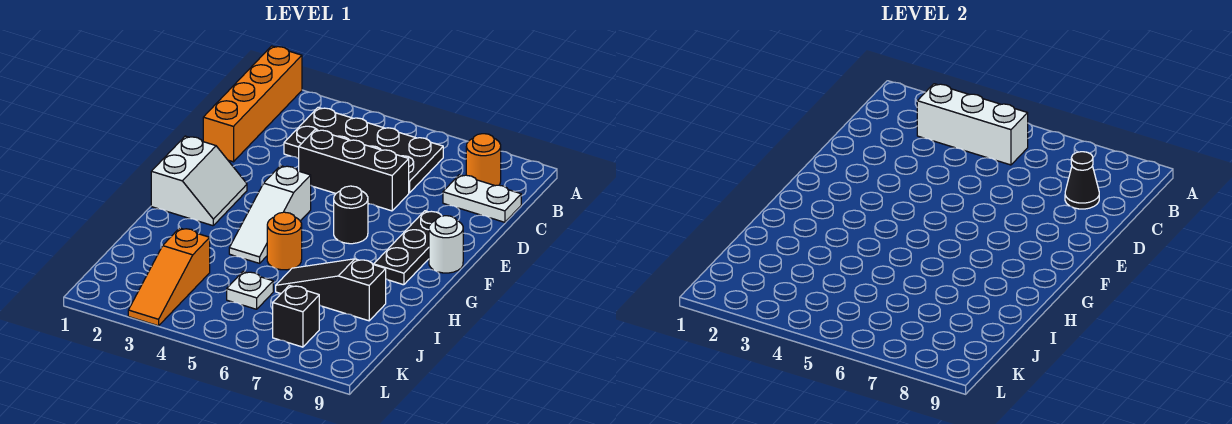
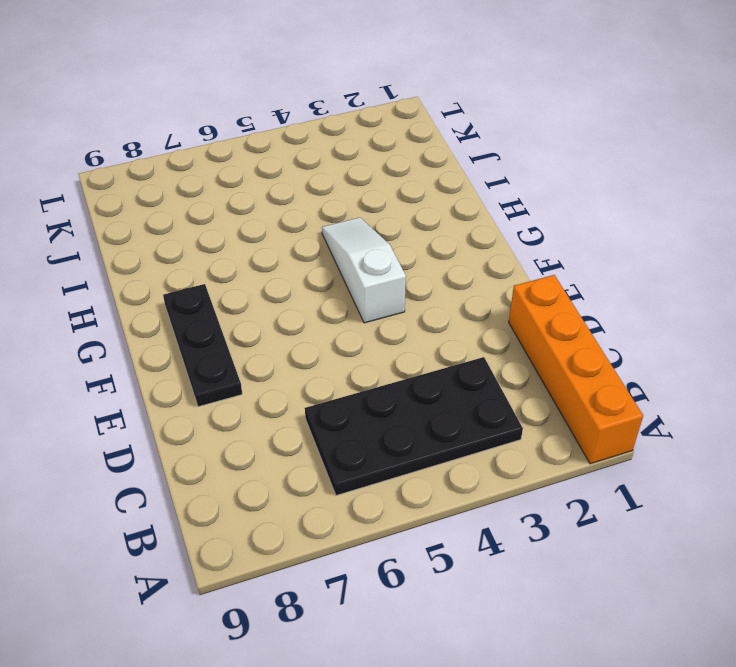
none -> orange 1x1 round brick [466,134,501,186]
none -> white 1x2 plate [443,175,521,222]
none -> black 1x3 brick [299,130,409,211]

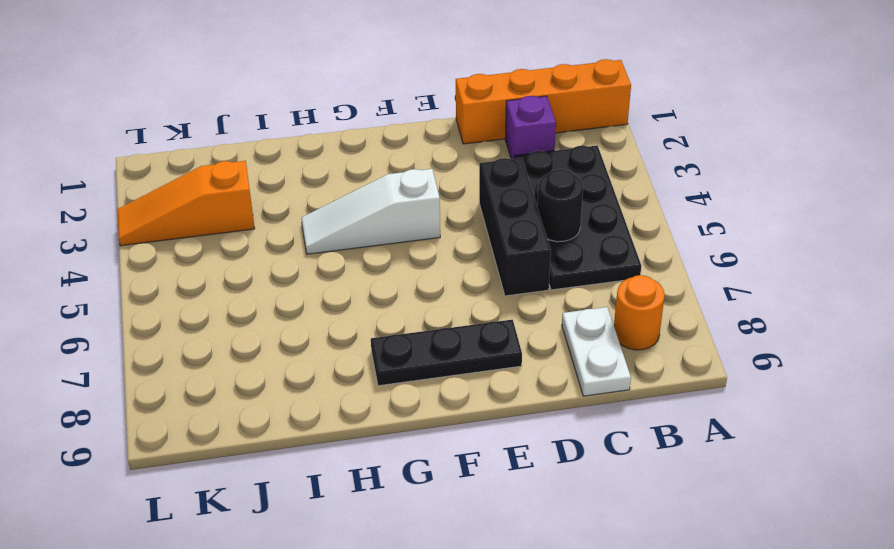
purple 1x1 brick [505,96,556,159] -> none
black 1x1 round brick [537,169,583,242] -> black 1x1 round brick moved to [334,186,368,244]
none -> white 2x2 slope [151,136,247,226]
none -> white 1x1 round brick [429,216,463,273]
none -> orange 1x1 round brick [267,212,302,270]

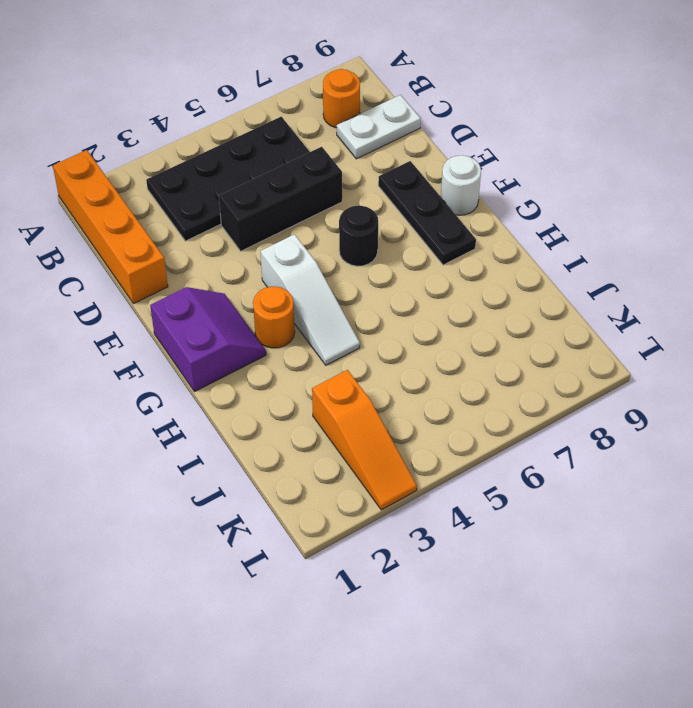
purple 2x2 slope [150,287,266,392] -> white 2x2 slope [151,136,247,226]
orange 1x1 round brick [253,286,295,348] -> orange 1x1 round brick moved to [267,212,302,270]
none -> black 1x3 slope [276,259,386,321]
none -> white 1x1 plate [227,272,273,309]
none -> black 1x1 brick [273,285,319,347]

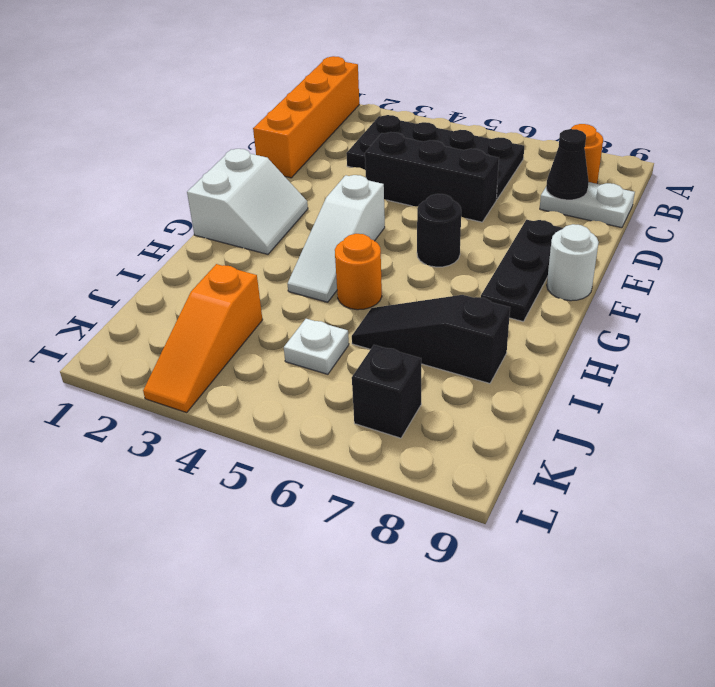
none -> white 1x3 brick [917,84,1028,165]

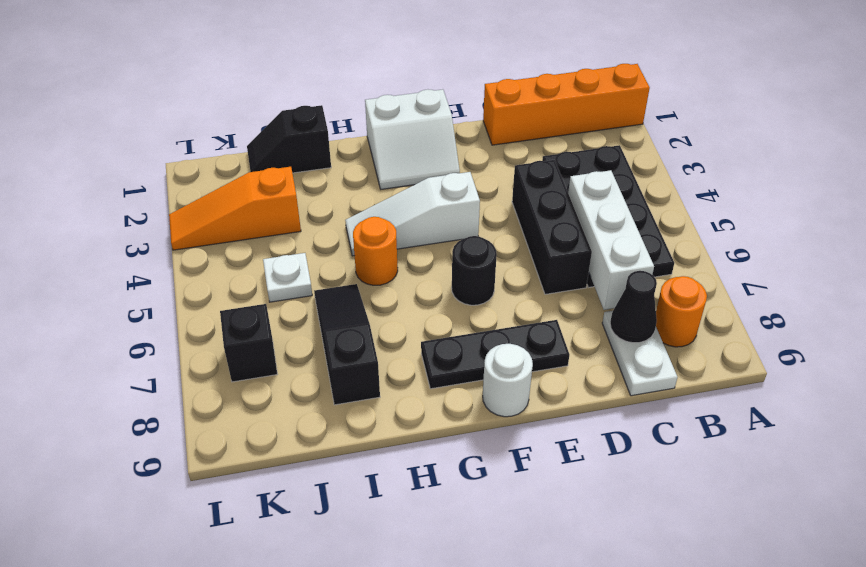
white 1x3 brick [568,170,654,310] -> white 1x3 brick moved to [917,84,1028,165]
black 1x2 slope [247,105,331,173] -> none

